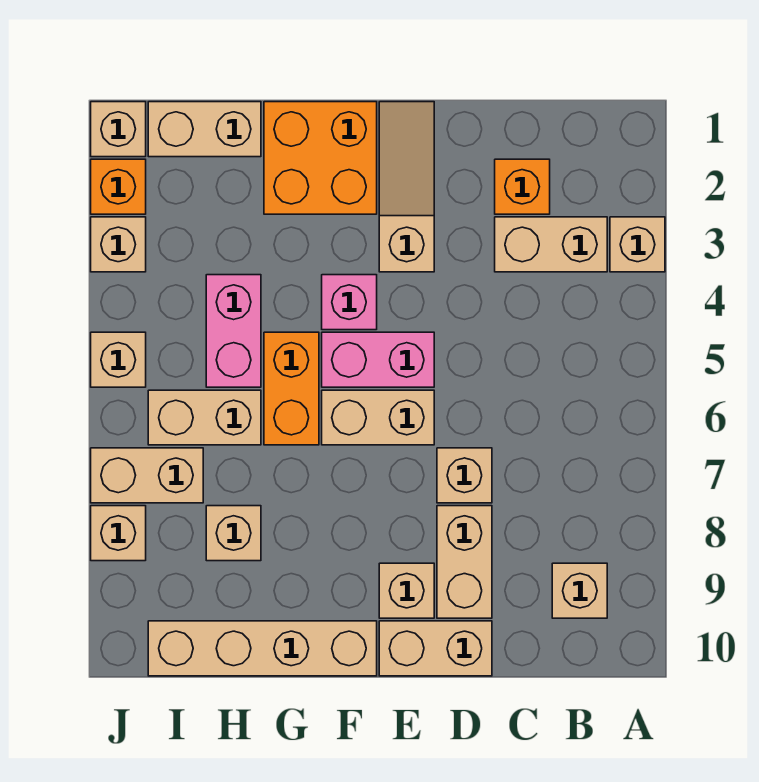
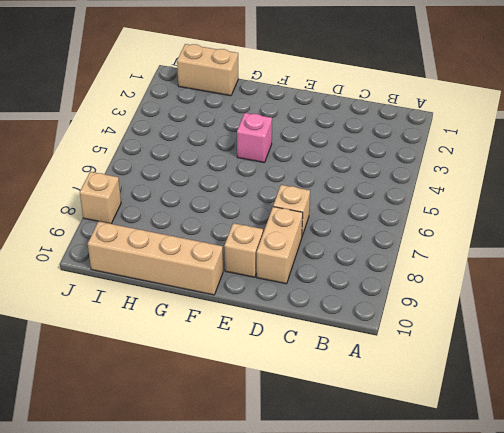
none -> tan 1x1 brick [610,217,665,272]
none -> tan 1x2 brick [495,217,607,272]
none -> tan 1x1 brick [552,563,607,618]

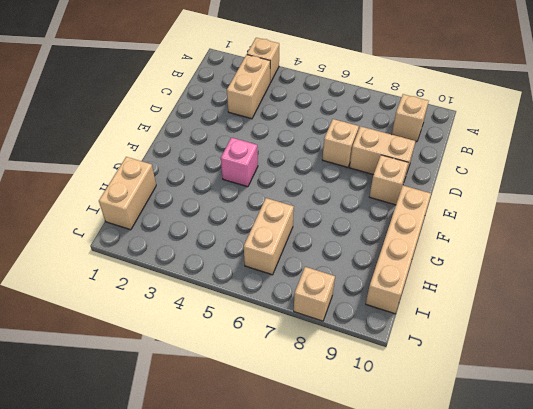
none -> orange 1x1 brick [495,159,550,214]
none -> tan 1x2 brick [379,621,492,676]
none -> tan 1x3 slope [379,102,434,272]

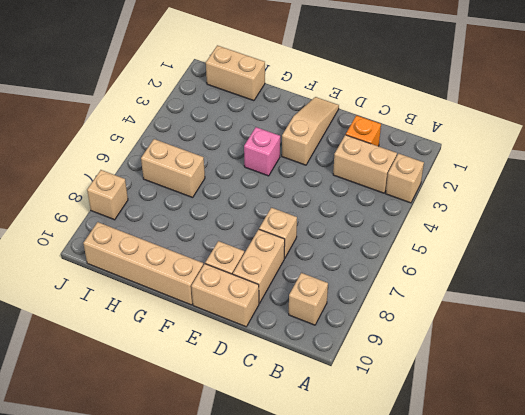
none -> pink 1x2 brick [322,332,434,387]
none -> tan 1x2 brick [322,390,434,445]
none -> orange 2x2 brick [264,102,377,214]

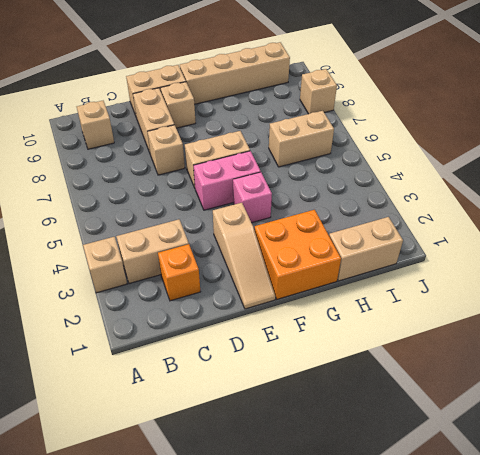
none -> orange 1x2 brick [264,332,319,445]
none -> pink 1x2 brick [206,275,261,387]
none -> tan 1x1 brick [206,506,261,561]

